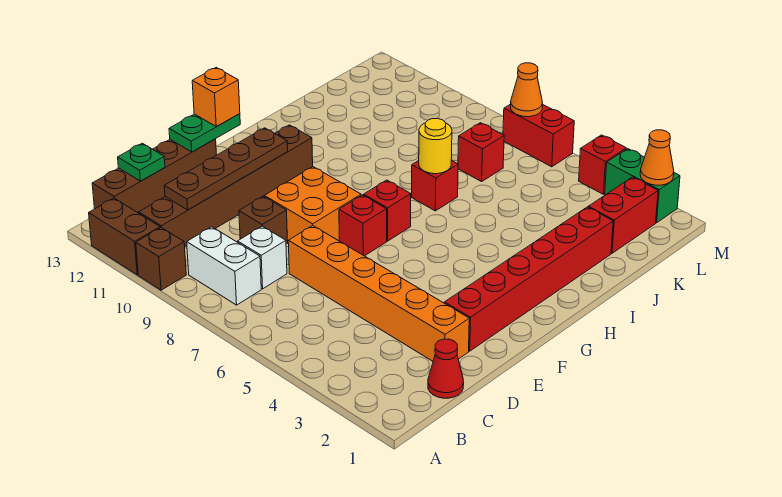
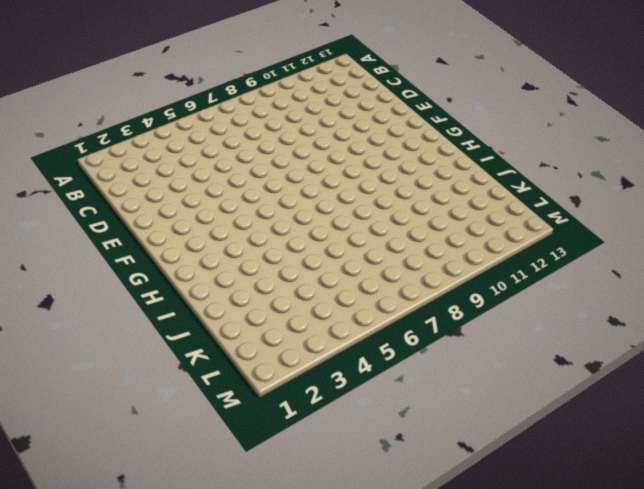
none -> brown 1x1 brick [136,227,186,290]
none -> brown 1x2 brick [89,198,160,275]
none -> white 1x2 brick [187,227,261,305]

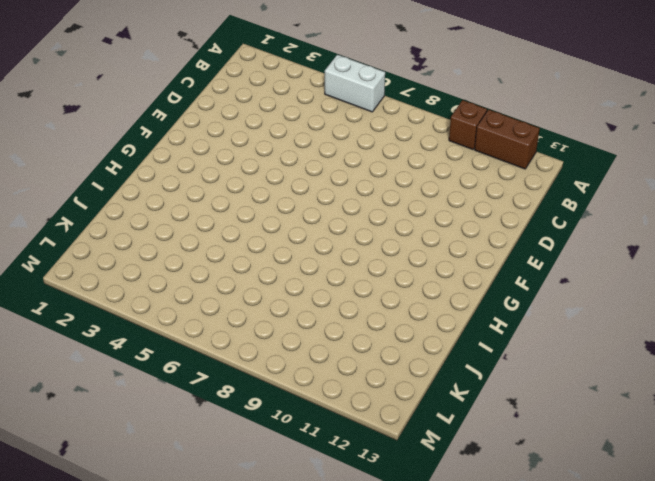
white 1x2 brick [325,55,385,112] -> white 1x2 brick moved to [187,227,261,305]
none -> brown 1x6 brick [139,125,313,246]
none -> brown 1x4 brick [92,139,216,213]
none -> red 1x1 cone [428,339,464,398]

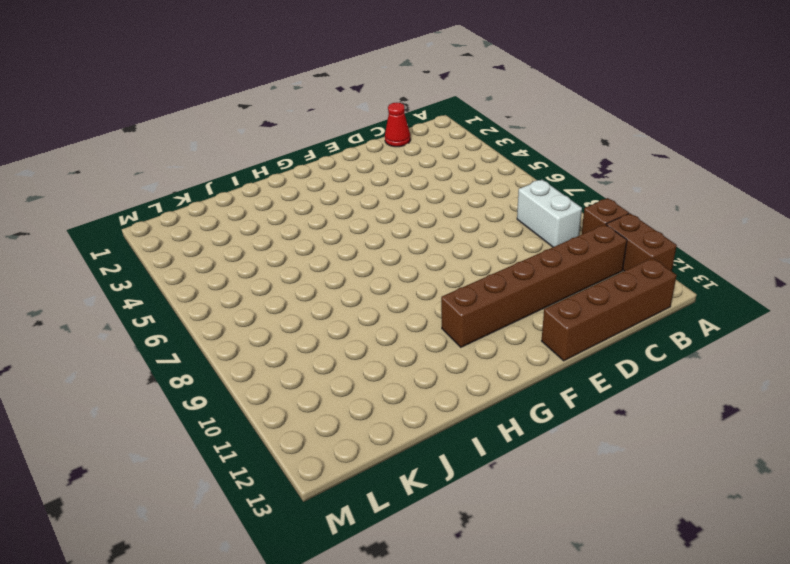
none -> white 1x1 brick [238,226,287,289]
none -> orange 1x6 brick [288,226,469,361]
none -> brown 1x1 brick [239,196,288,244]

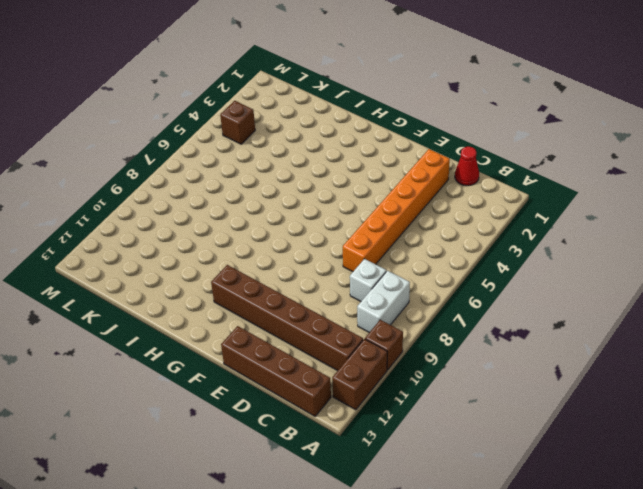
brown 1x1 brick [220,101,255,144] -> brown 1x1 brick moved to [239,196,288,244]
none -> red 1x6 brick [444,207,613,351]
none -> orange 2x2 brick [264,167,361,241]
none -> red 1x1 brick [339,195,387,256]

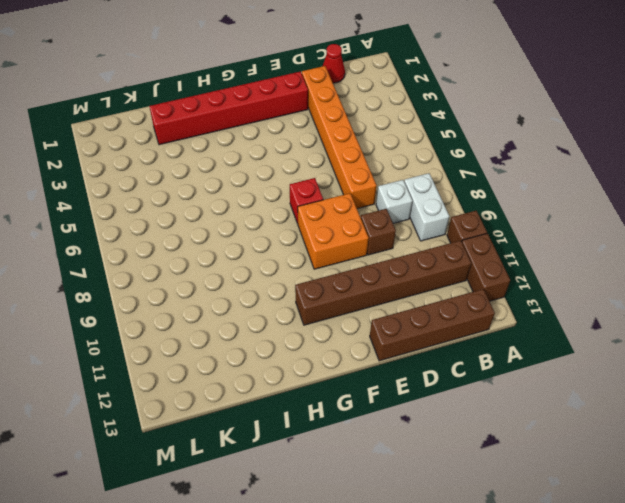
none -> red 1x1 brick [364,180,411,241]
none -> red 1x1 brick [412,160,458,211]
none -> red 1x2 brick [588,177,658,253]

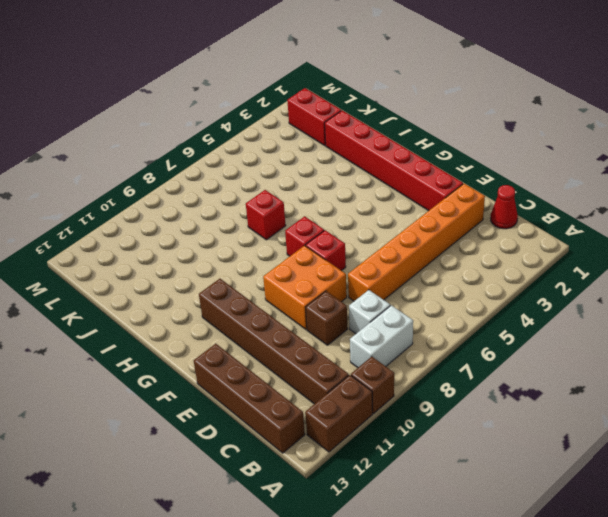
none -> red 1x1 brick [458,123,504,182]
none -> green 1x2 brick [605,149,680,223]
none -> red 1x1 brick [579,135,626,194]

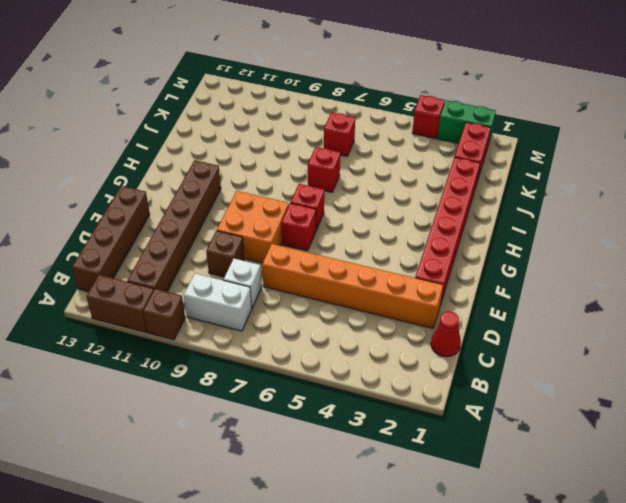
none -> red 1x2 brick [503,104,574,167]
none -> brown 1x4 plate [164,128,288,210]
none -> green 1x1 plate [118,143,165,181]

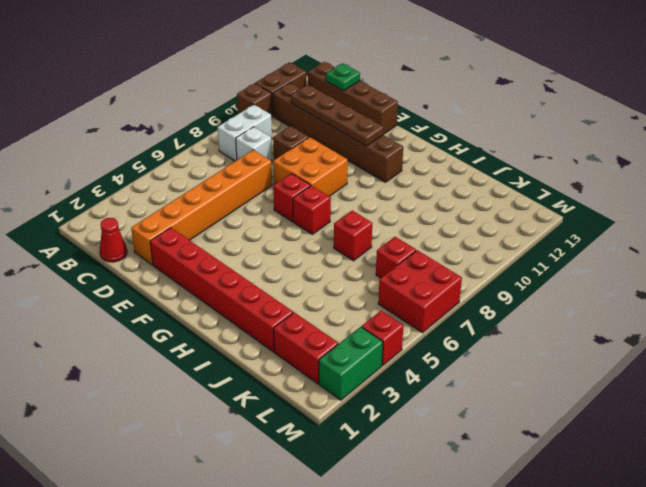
red 2x2 brick [378,250,462,333] -> red 1x2 brick [503,104,574,167]
none -> green 1x2 plate [169,114,240,152]
none -> yellow 1x1 round brick [419,118,452,174]
none -> orange 1x1 cone [640,130,674,185]

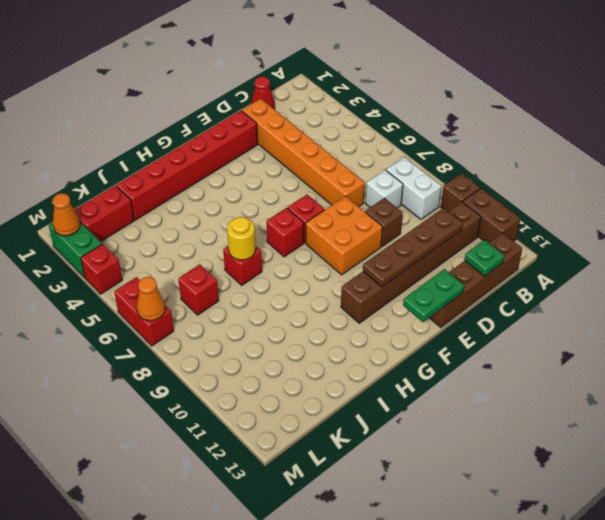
none -> orange 1x1 brick [192,68,240,127]

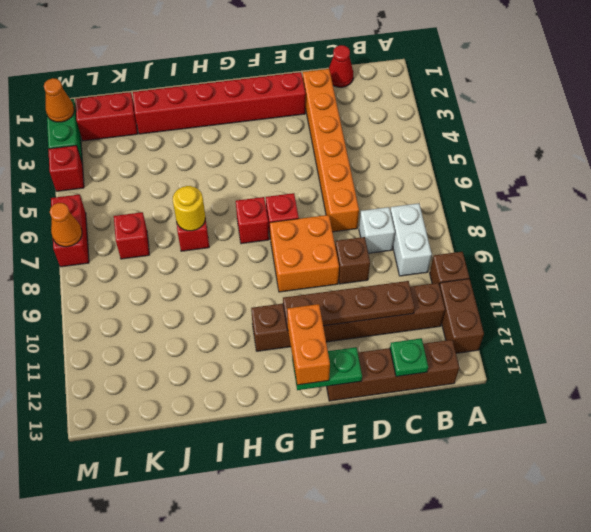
orange 1x2 brick [287,304,330,385] -> orange 1x1 brick [192,68,240,127]

